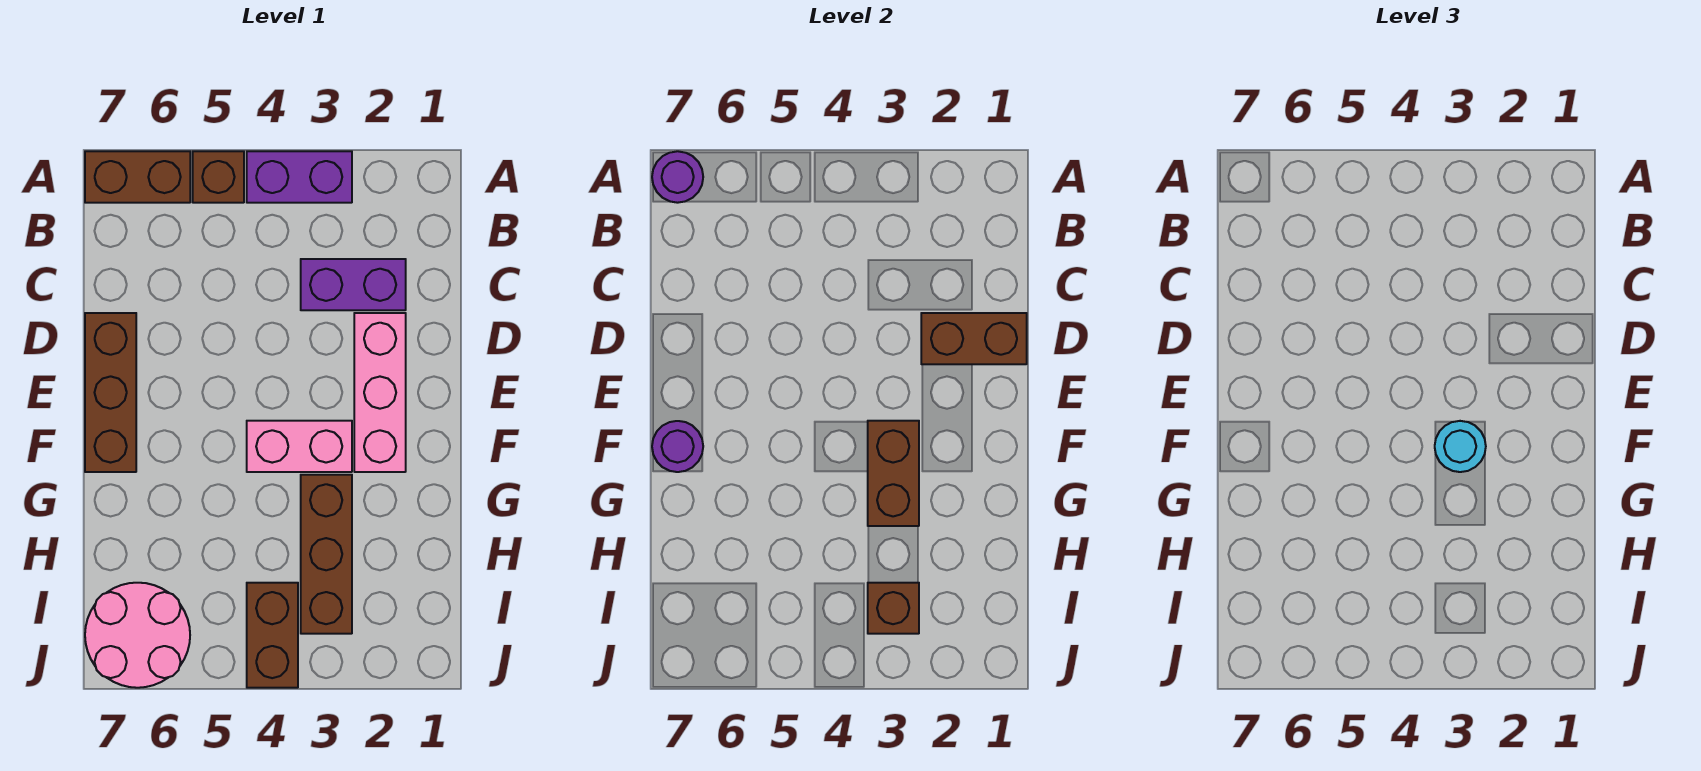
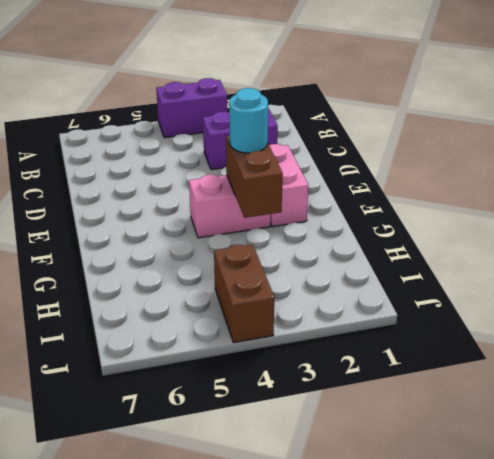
pink 1x2 brick [269,144,308,227] -> pink 1x3 brick [354,313,406,472]
none -> brown 1x1 brick [193,151,244,203]
none -> brown 1x2 brick [85,151,190,203]
none -> brown 1x3 brick [85,313,136,472]

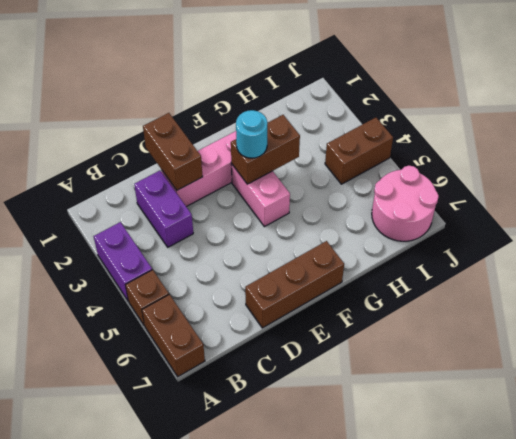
none -> brown 1x3 brick [301,475,352,634]
none -> purple 1x1 round brick [652,151,703,203]
none -> purple 1x1 round brick [652,421,703,472]

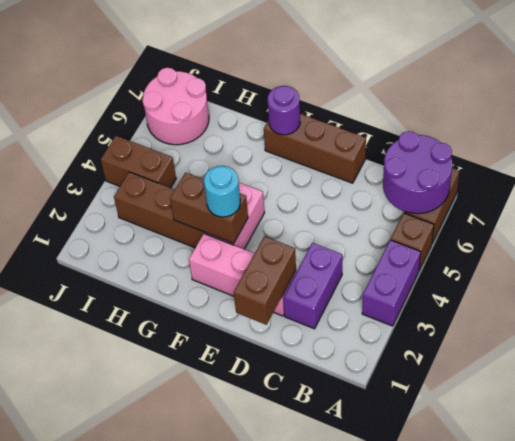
purple 2x2 round brick [383,131,452,214] -> purple 1x1 round brick [652,151,703,203]
none -> brown 1x1 brick [868,583,919,634]

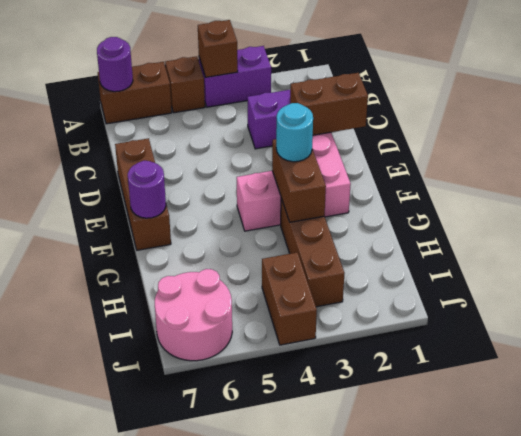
brown 1x1 brick [198,20,238,77] -> brown 1x1 brick moved to [868,583,919,634]

